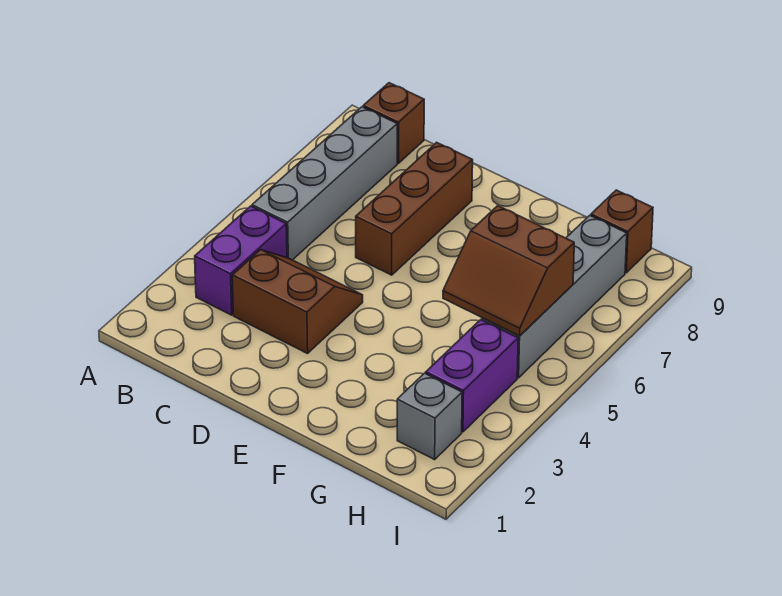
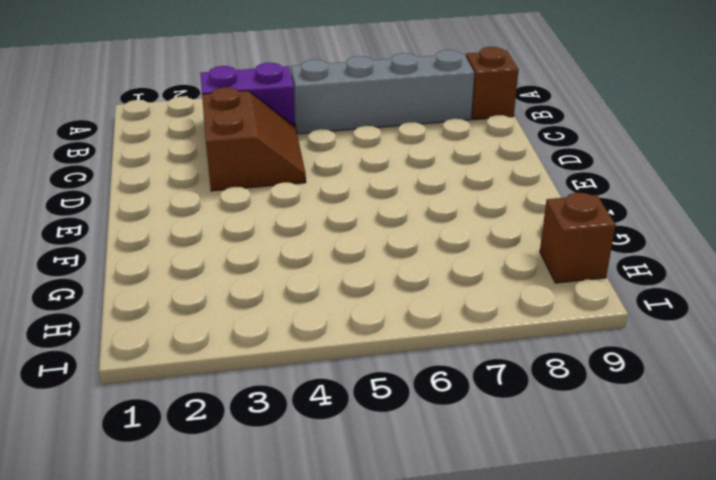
none -> brown 1x3 brick [356,142,473,275]
none -> grey 1x1 brick [397,373,462,460]

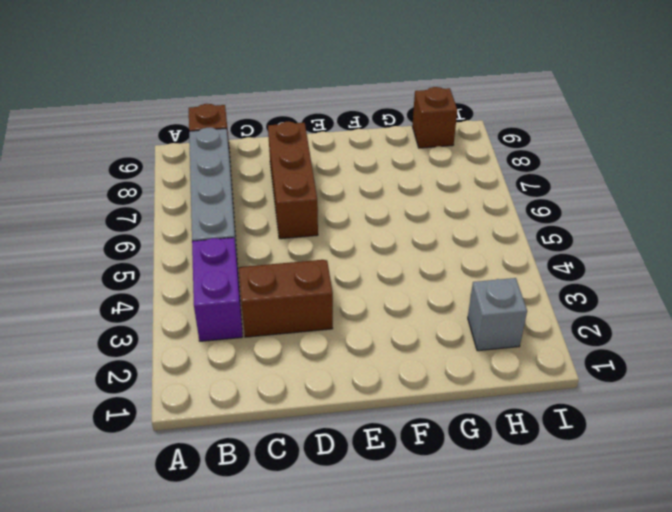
none -> purple 1x2 brick [426,320,518,432]
none -> grey 1x4 brick [482,215,627,378]

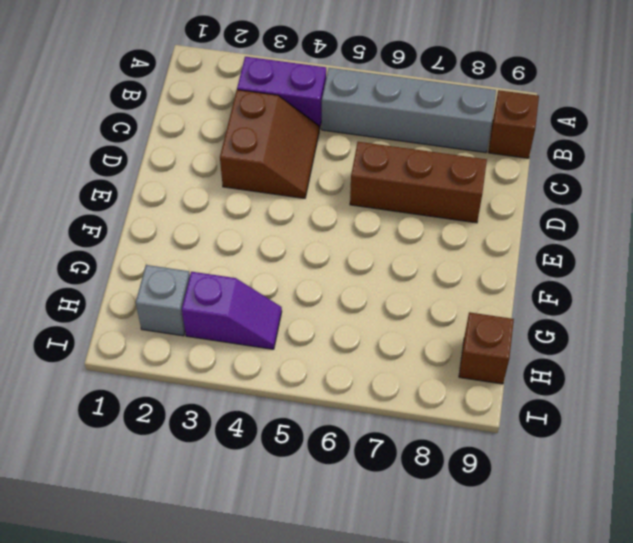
purple 1x2 slope [182,272,282,349] -> purple 1x2 brick [426,320,518,432]
none -> grey 1x4 brick [482,215,627,378]
none -> brown 2x2 slope [443,206,574,336]

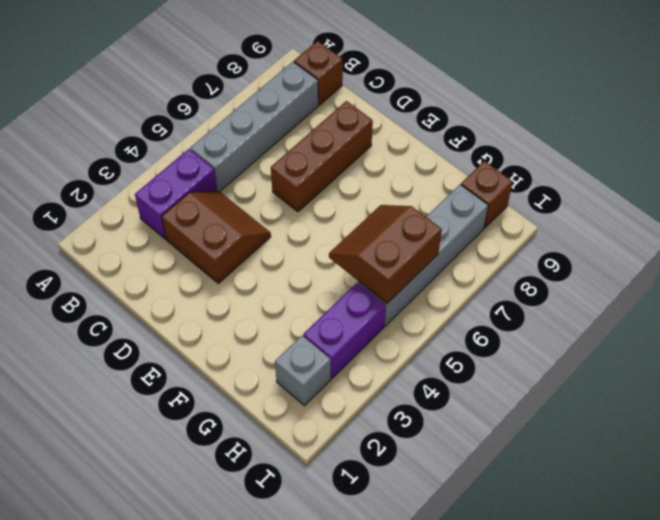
brown 2x2 slope [329,205,442,303] -> brown 2x2 slope turned to [443,206,574,336]

